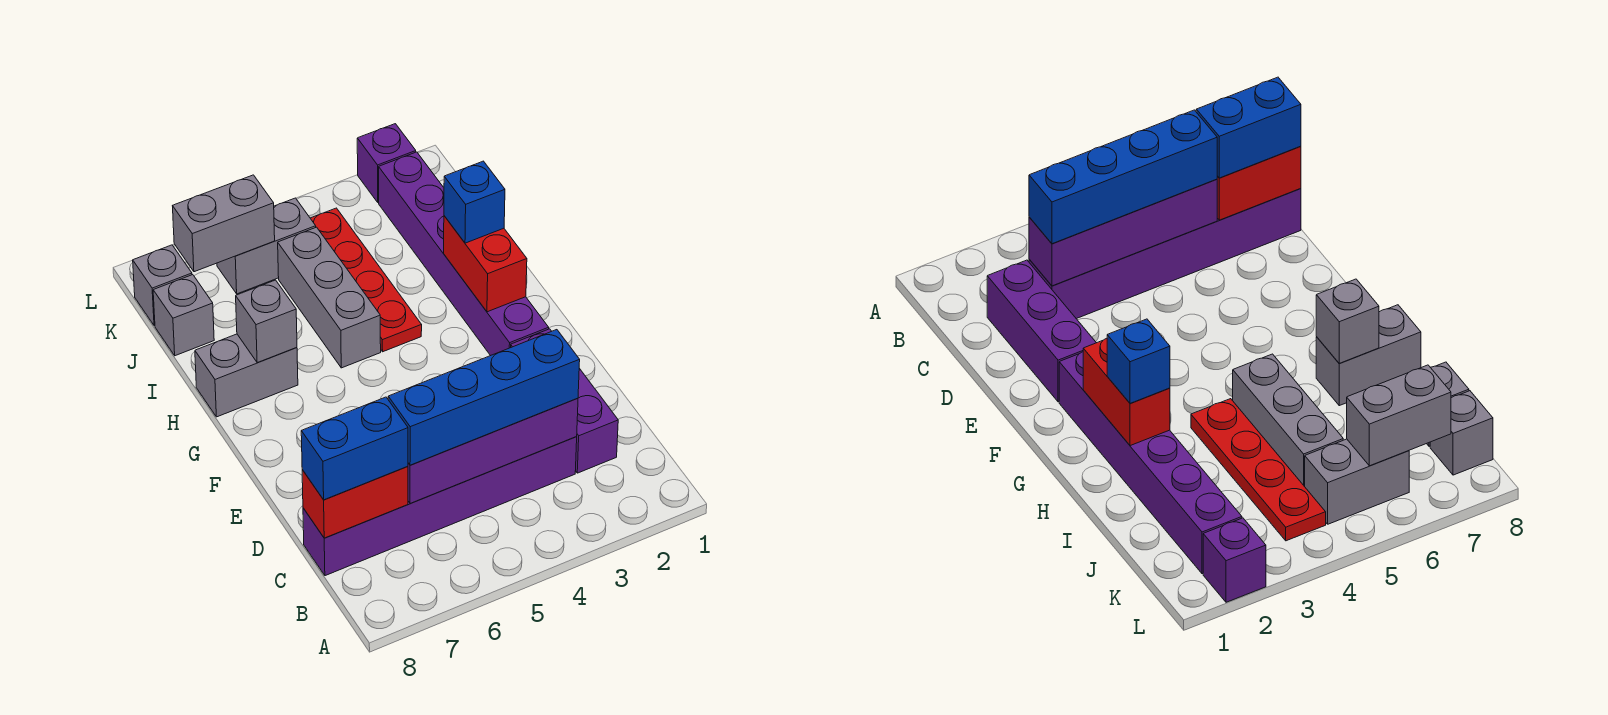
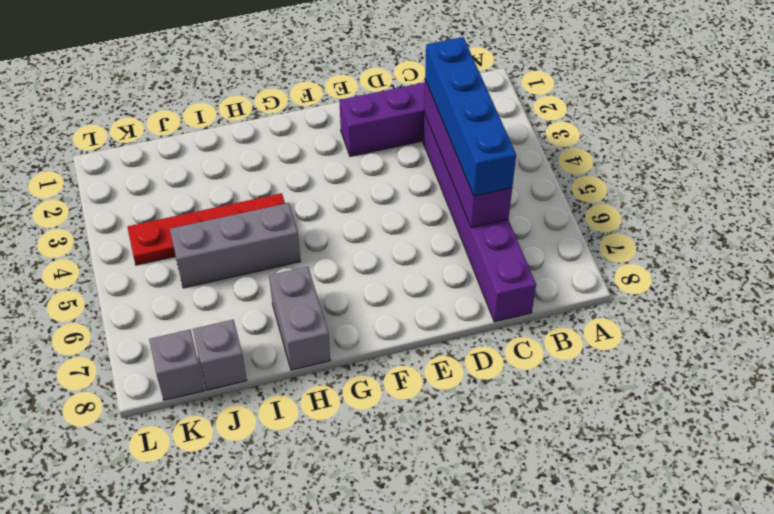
none -> purple 1x6 brick [379,152,549,356]
none -> grey 1x2 brick [217,198,316,294]
none -> purple 1x1 brick [357,124,416,203]

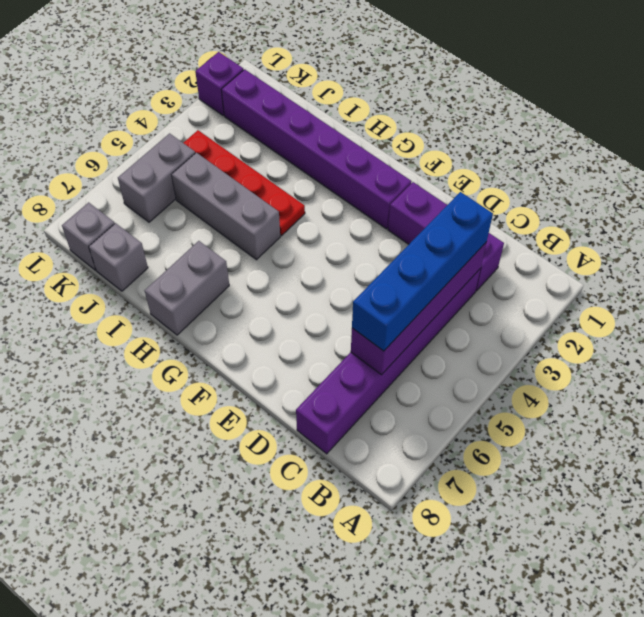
none -> red 1x2 brick [302,467,408,538]
none -> red 1x2 brick [444,216,527,312]
none -> grey 1x1 brick [236,280,297,363]

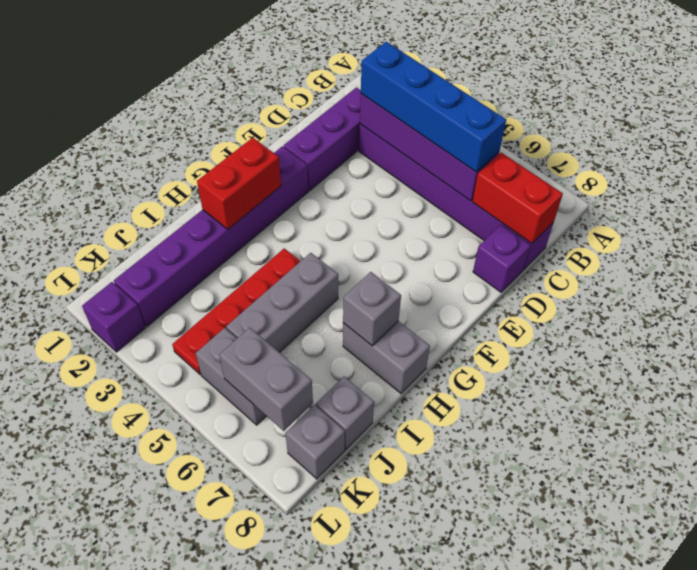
purple 1x1 brick [473,225,531,292] -> none
none -> blue 1x2 brick [301,397,408,500]
none -> blue 1x1 brick [444,161,505,243]

